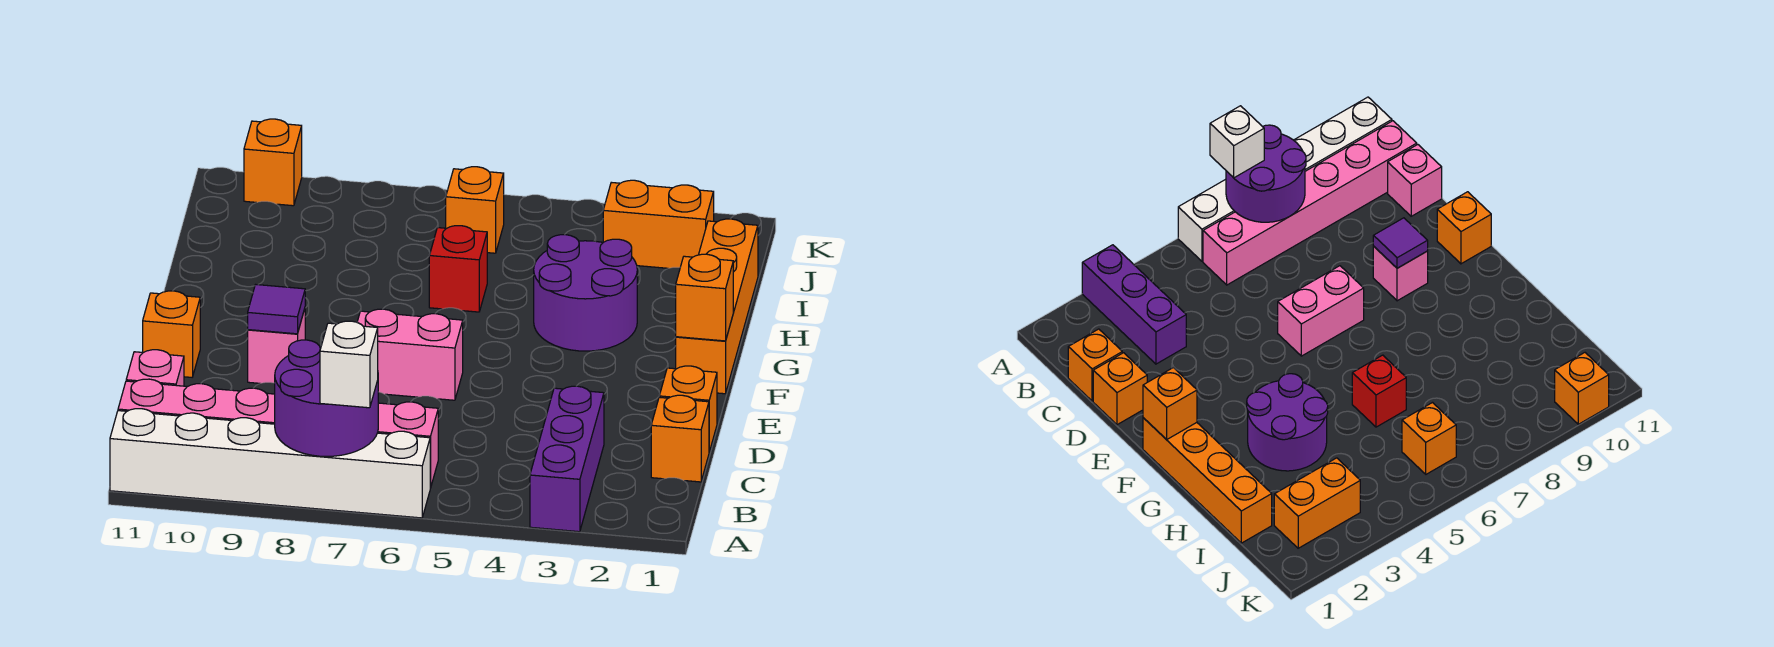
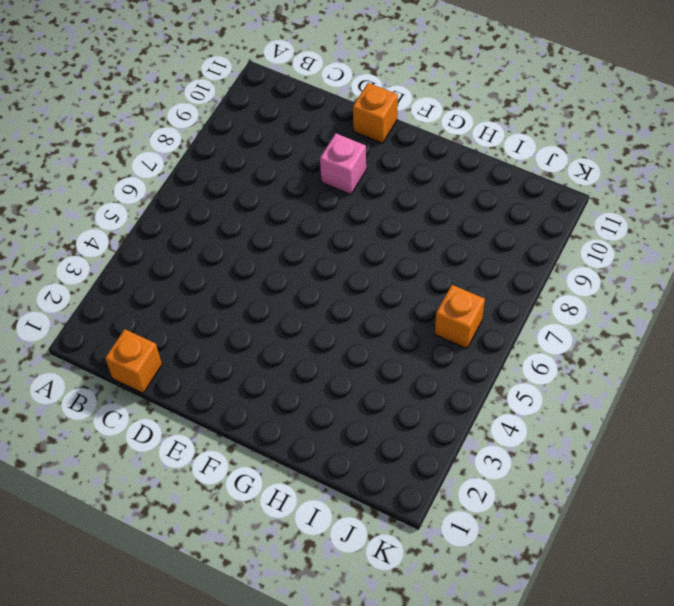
none -> purple 1x3 brick [530,386,604,532]
none -> white 1x6 brick [110,409,430,518]
none -> pink 1x6 brick [118,379,438,488]

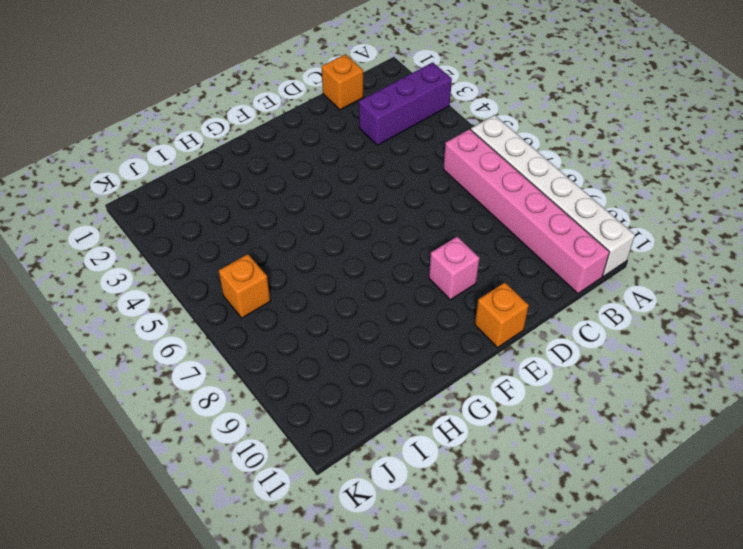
none -> pink 1x1 brick [126,350,184,386]
none -> orange 1x1 brick [659,366,717,452]
none -> pink 1x2 brick [357,309,463,400]

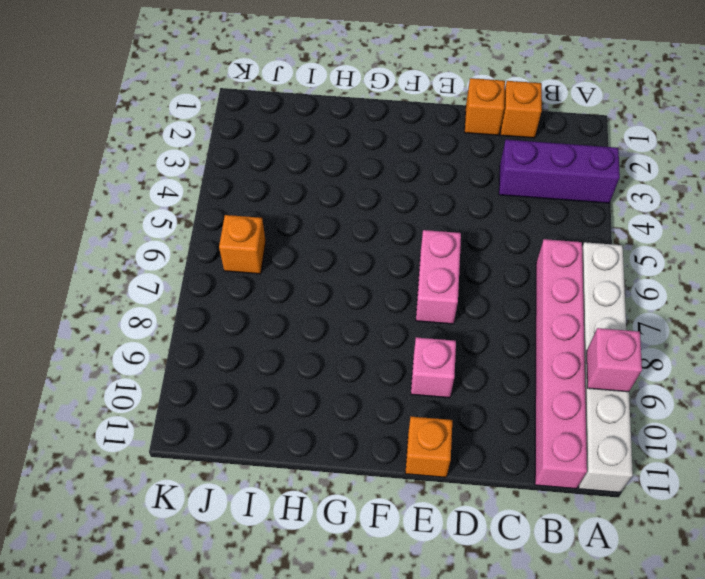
pink 1x1 brick [587,328,642,392] -> pink 1x1 brick moved to [126,350,184,386]
none -> orange 1x4 brick [676,219,758,394]
none -> purple 2x2 round brick [534,235,637,351]
none -> red 1x1 brick [429,226,487,312]

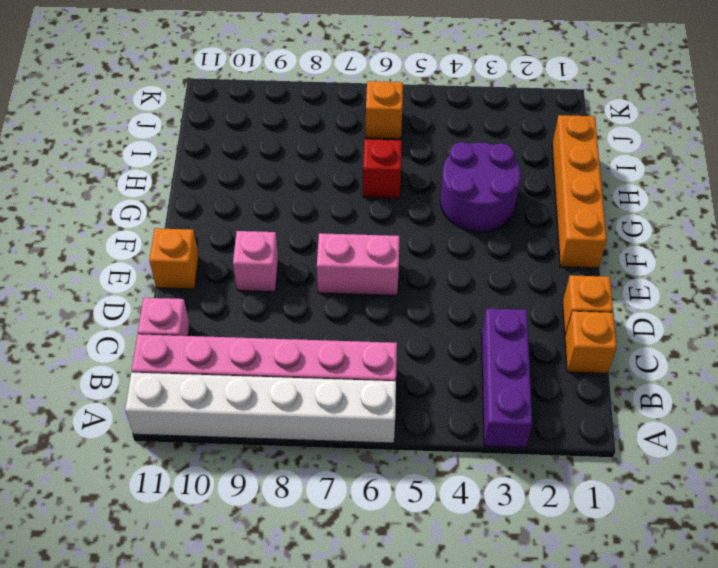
none -> orange 1x2 brick [603,180,714,268]
none -> orange 1x1 brick [244,119,302,206]
none -> purple 2x2 round brick [275,340,378,456]

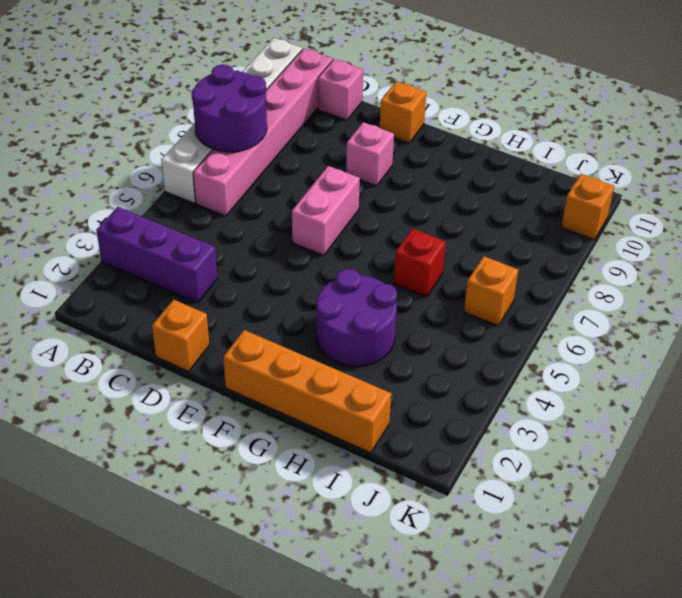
none -> orange 1x1 brick [651,395,709,482]
none -> orange 1x2 brick [603,180,714,268]
none -> purple 1x1 tile [248,285,305,334]

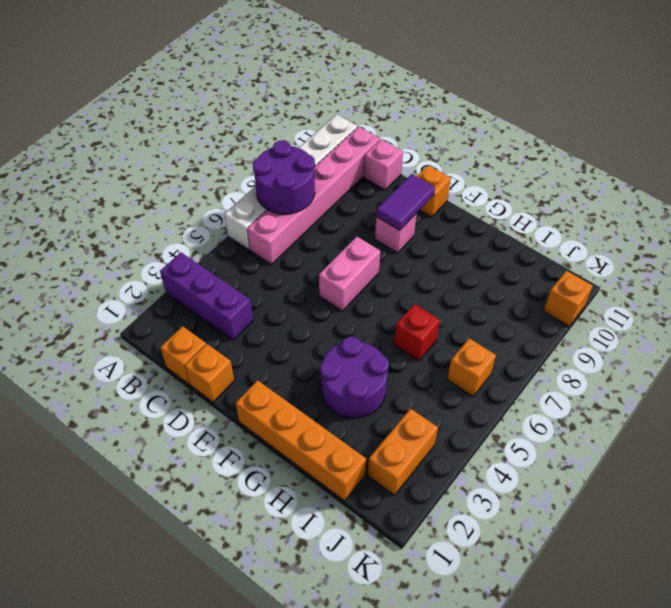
purple 1x2 tile [376,174,435,230] -> purple 1x1 tile [248,285,305,334]
none -> orange 1x1 brick [676,254,733,341]
none -> white 1x1 brick [320,321,378,408]

